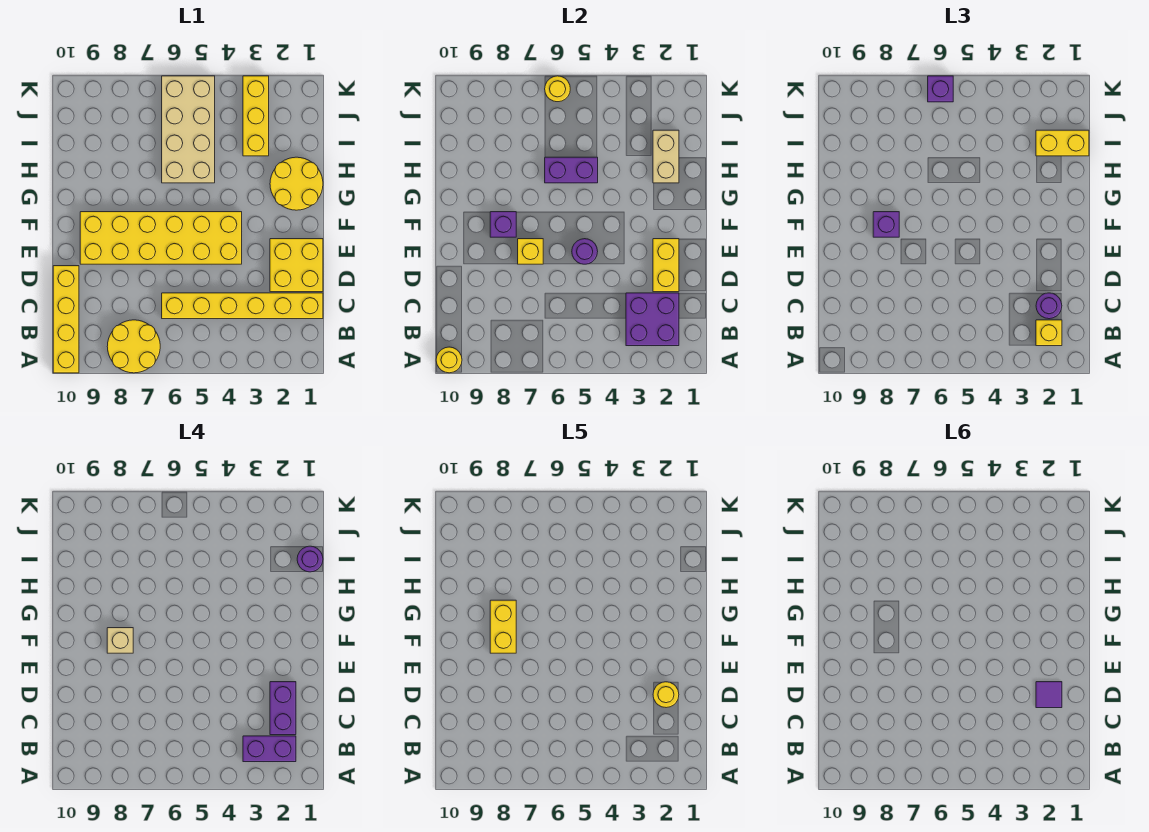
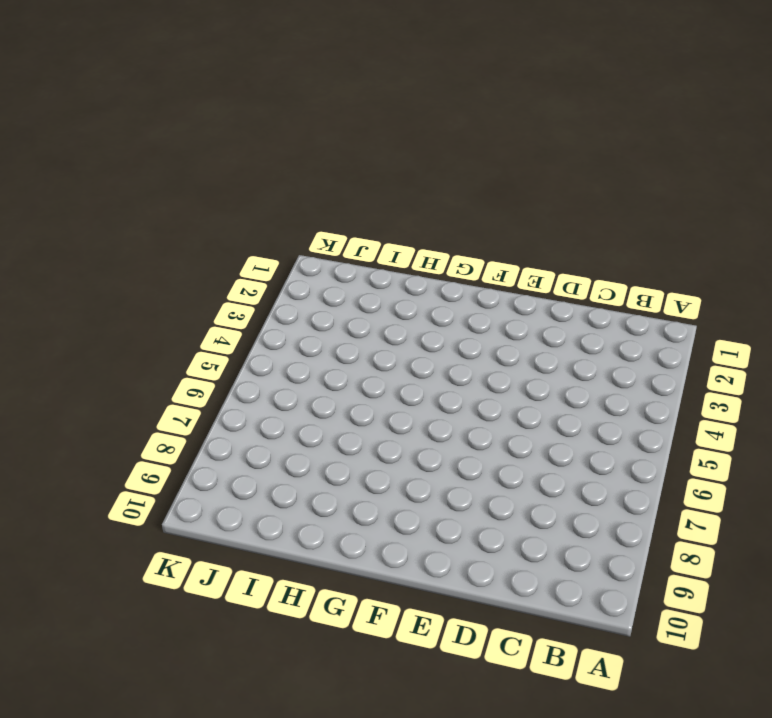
none -> yellow 2x2 round brick [107,320,160,373]
none -> yellow 1x4 brick [53,266,79,373]
none -> yellow 1x6 brick [162,293,323,319]

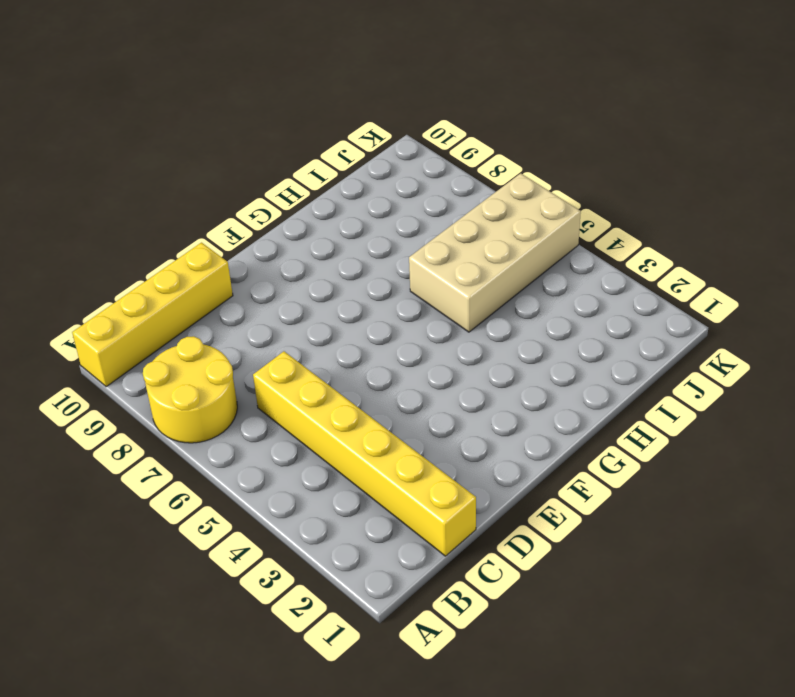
none -> yellow 2x2 brick [270,239,323,292]
none -> yellow 2x6 brick [80,212,242,264]
none -> yellow 2x2 round brick [270,157,323,210]

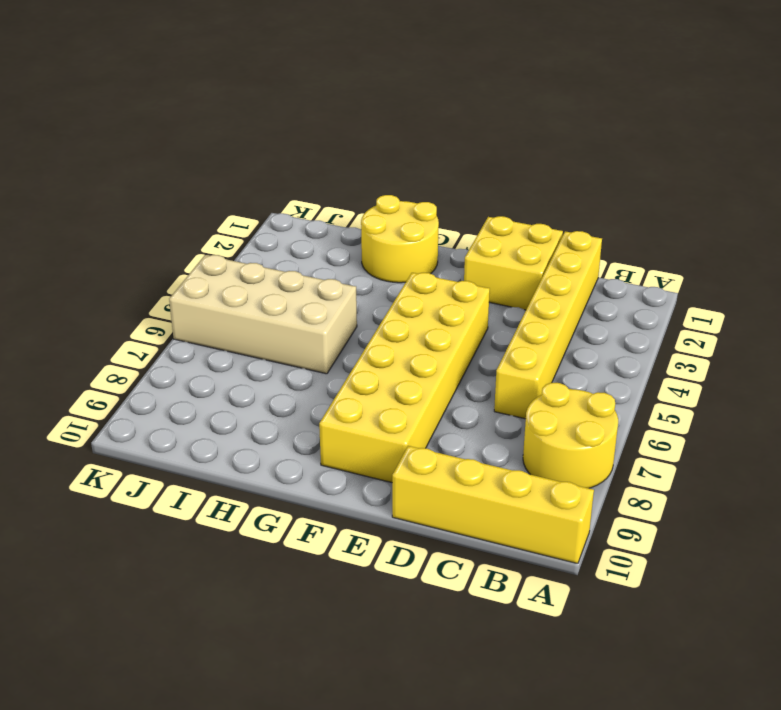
none -> yellow 1x3 brick [243,76,269,156]
none -> yellow 1x1 round brick [436,347,462,373]
none -> purple 2x2 brick [626,293,679,346]

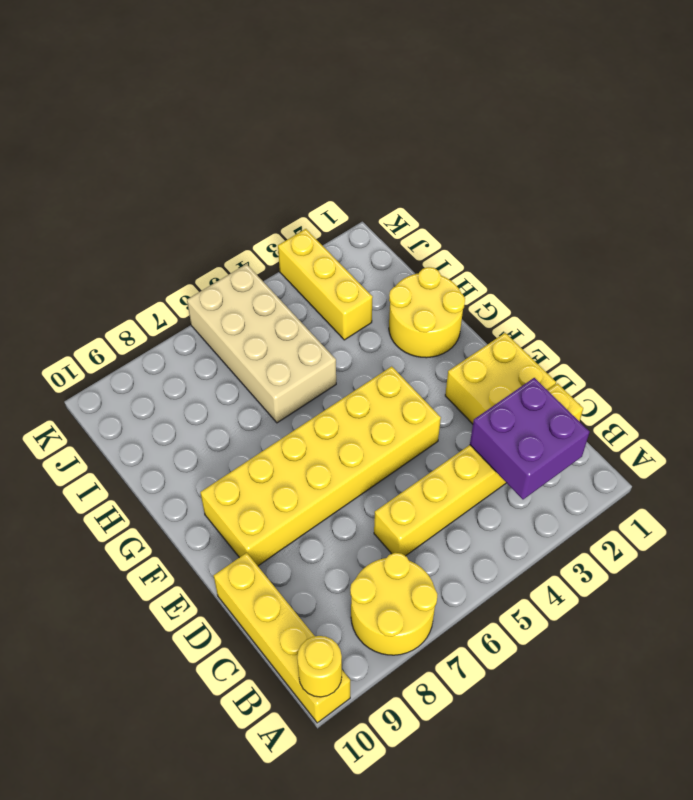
none -> yellow 1x2 brick [653,239,679,292]
none -> purple 1x1 round brick [572,239,598,264]
none -> yellow 1x1 brick [518,239,543,264]

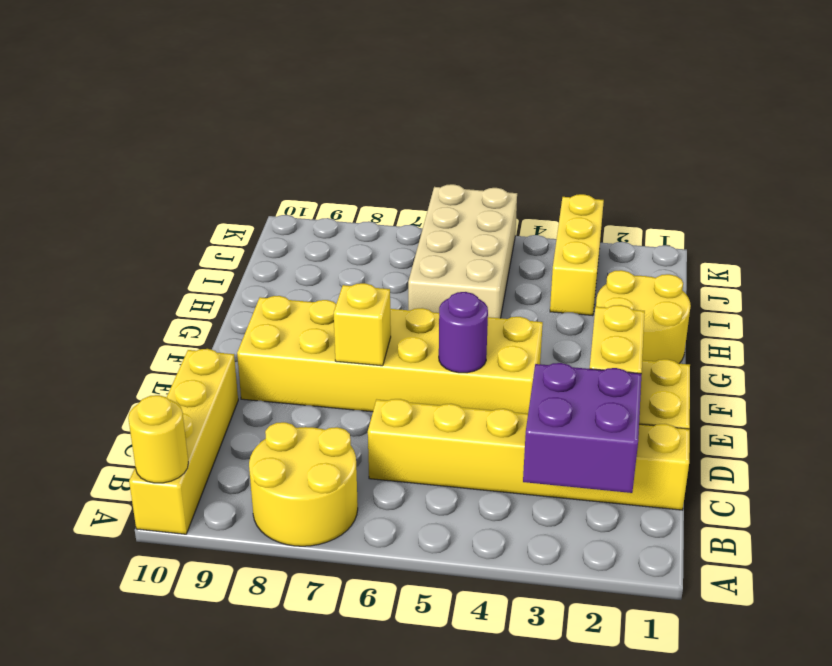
none -> purple 1x1 brick [490,212,516,237]
none -> tan 1x2 brick [653,130,679,183]
none -> purple 1x2 brick [545,157,598,183]

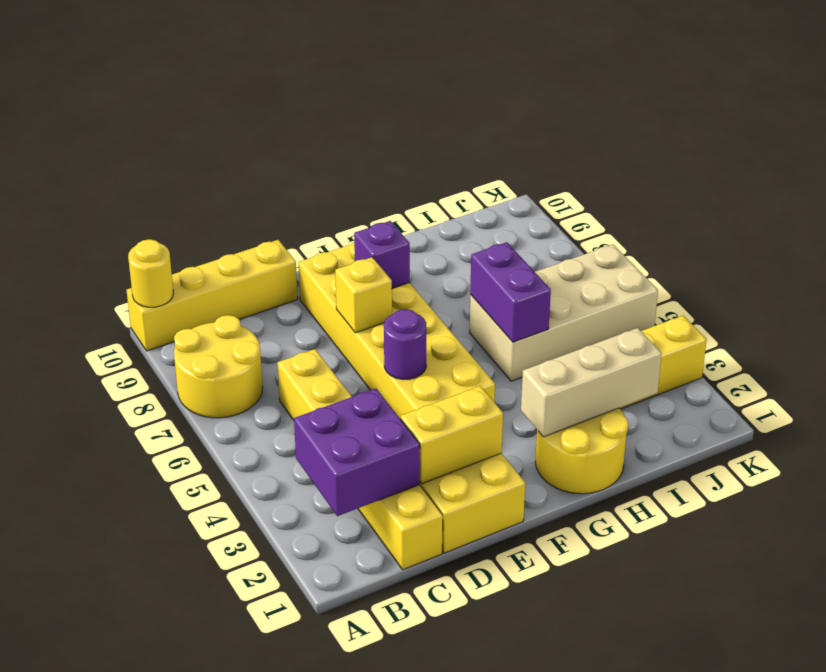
tan 1x3 brick [521,328,662,437] -> tan 1x2 brick [653,130,679,183]
none -> yellow 1x1 round brick [545,76,570,102]
none -> yellow 1x1 brick [1036,320,1062,346]
none -> purple 1x1 round brick [1036,293,1062,319]

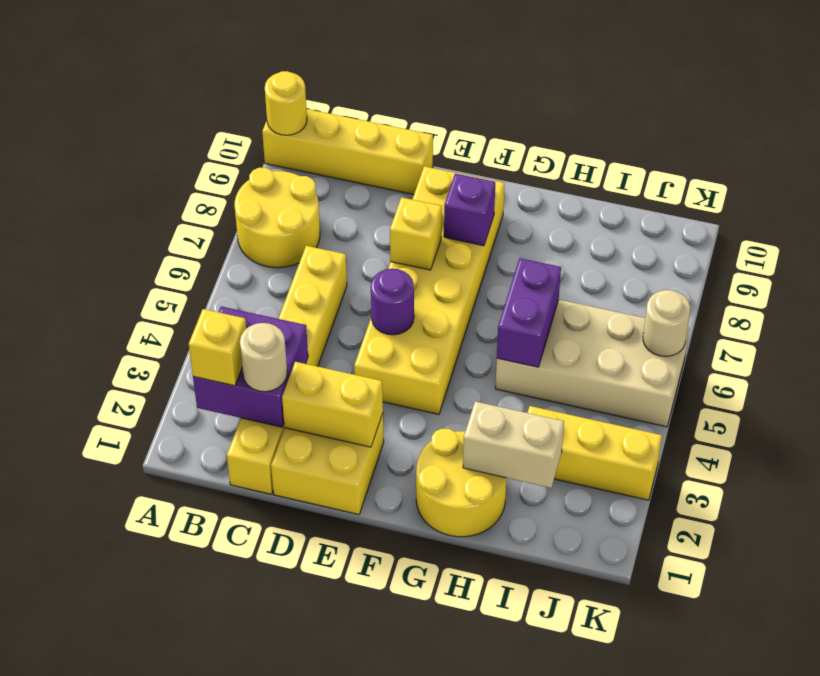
tan 1x1 round brick [240,323,287,392] -> purple 1x1 round brick [1036,293,1062,319]
tan 1x1 round brick [643,290,690,356] -> yellow 1x1 round brick [545,76,570,102]
none -> purple 1x1 brick [873,212,899,237]
none -> yellow 1x2 brick [1036,130,1089,156]
none -> purple 1x1 brick [928,76,953,102]

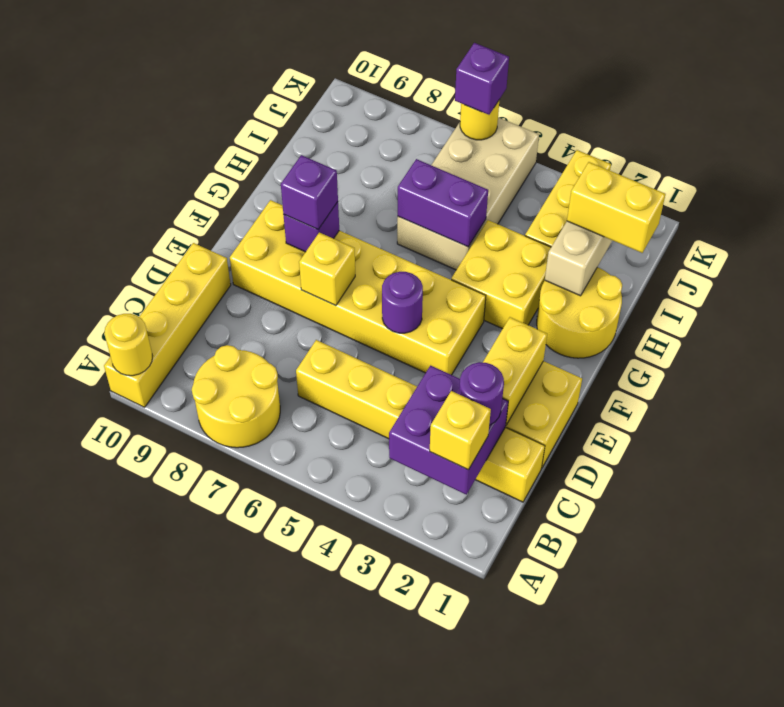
yellow 2x2 brick [451,220,551,329] -> none
none -> purple 1x2 brick [243,736,296,762]
none -> purple 1x2 brick [270,682,296,735]
none -> tan 1x1 brick [107,628,133,653]

